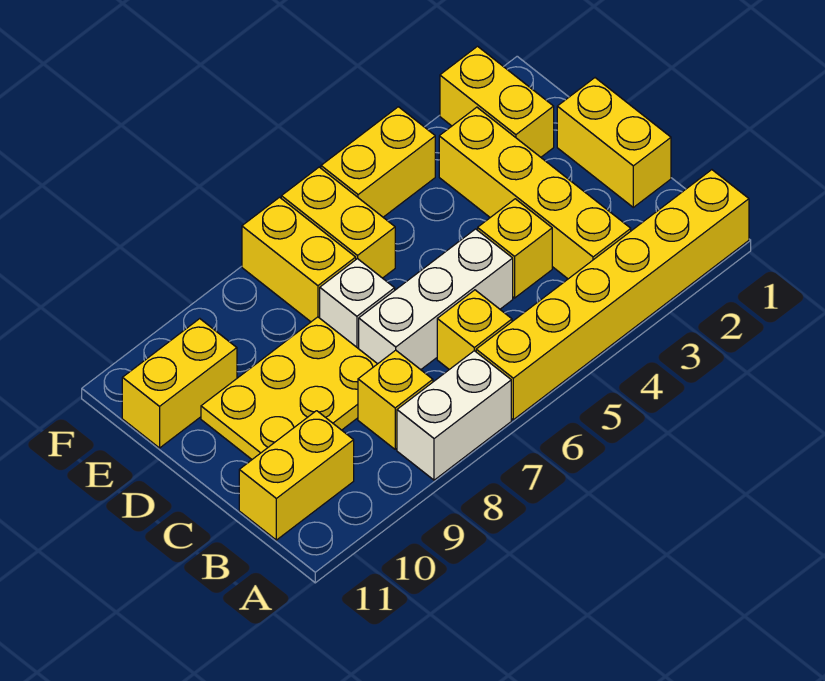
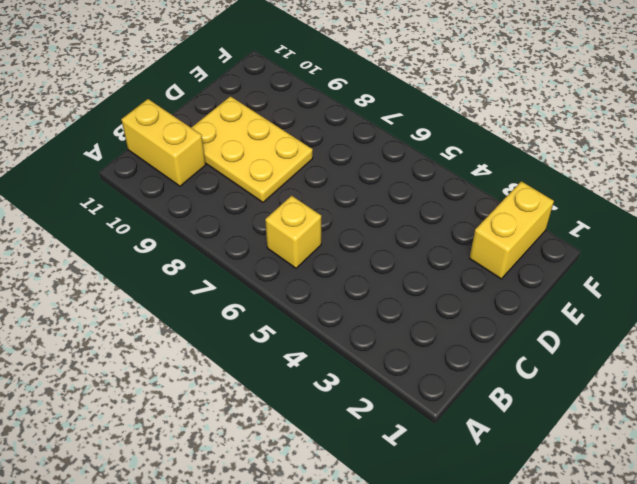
none -> yellow 1x6 brick [476,170,749,420]
none -> white 1x2 brick [397,351,511,480]
none -> yellow 1x4 brick [439,107,631,279]

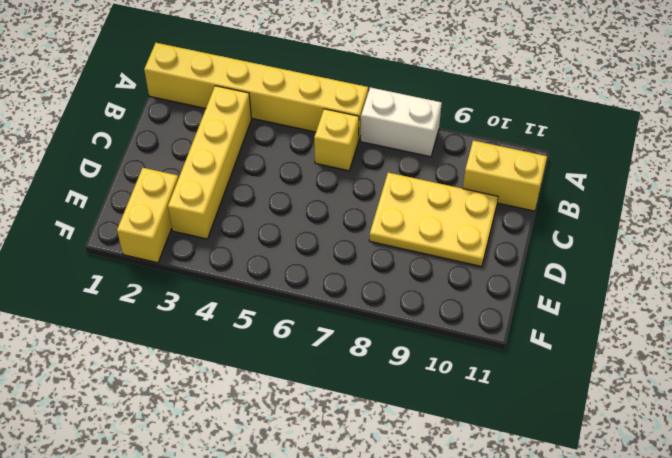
none -> yellow 1x1 brick [358,350,433,449]
none -> yellow 1x2 brick [557,78,671,207]
none -> yellow 1x1 brick [478,199,552,298]

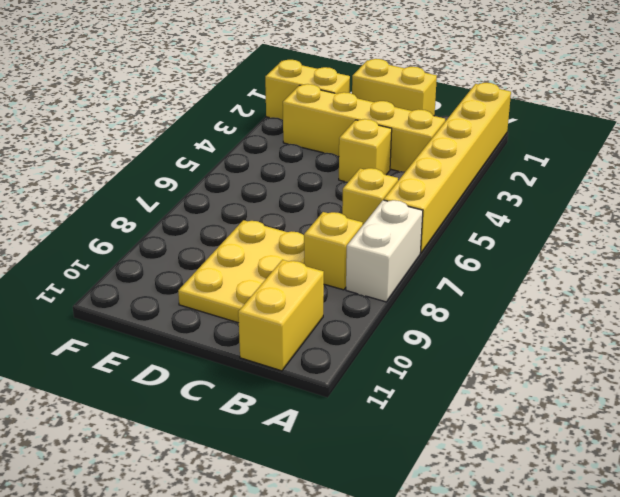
none -> white 1x3 brick [359,229,513,370]
none -> white 1x1 brick [320,259,395,349]
none -> yellow 1x2 brick [281,167,395,278]

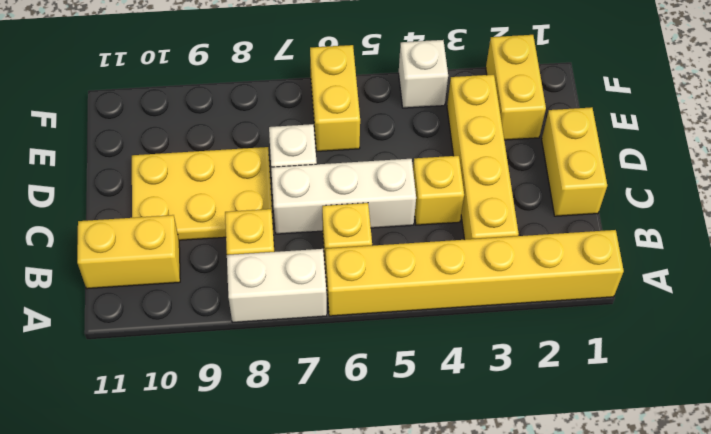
white 1x1 brick [399,40,448,108] -> yellow 1x2 brick [321,107,435,217]
none -> yellow 1x2 brick [242,197,356,322]
none -> yellow 1x2 brick [122,319,237,448]

